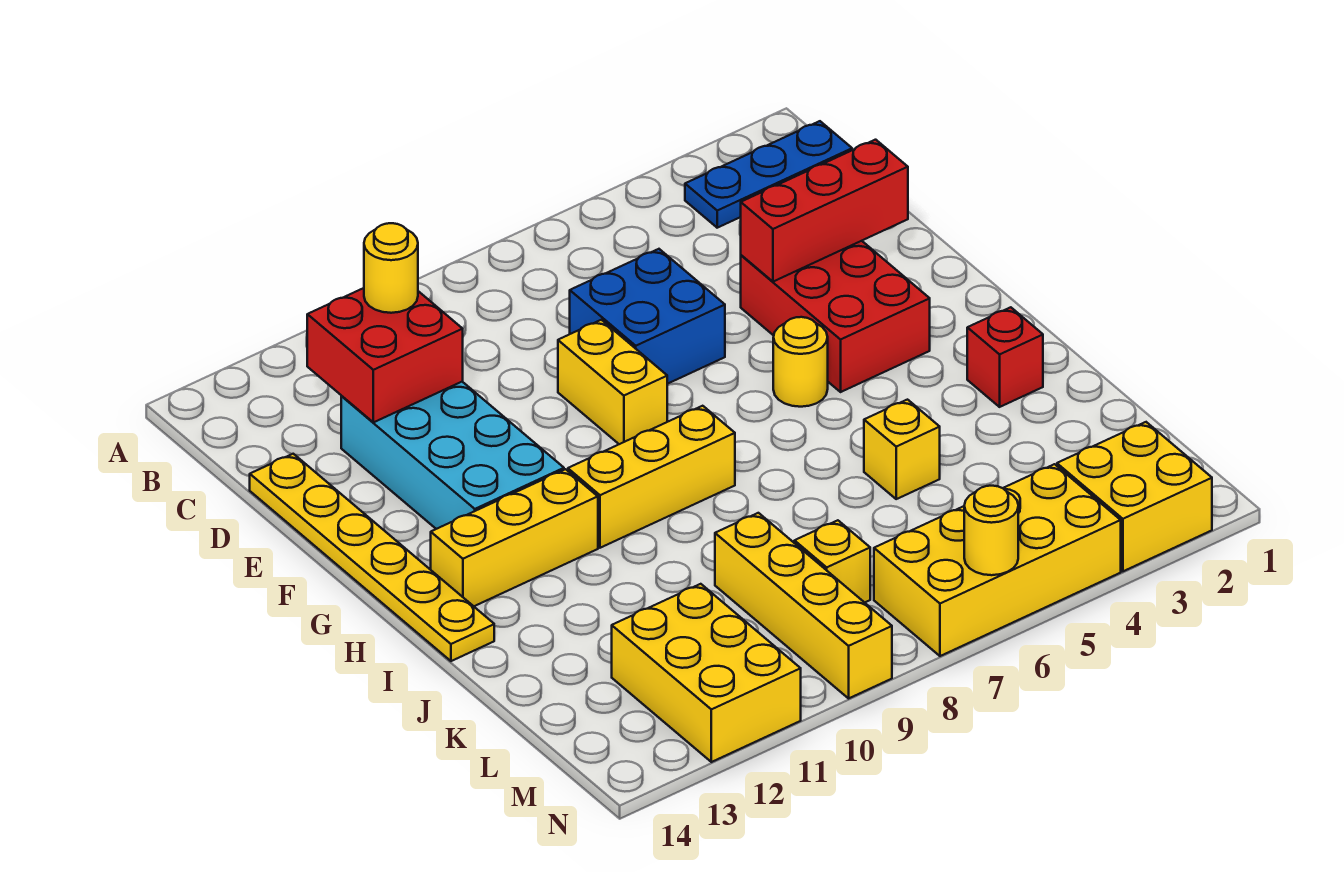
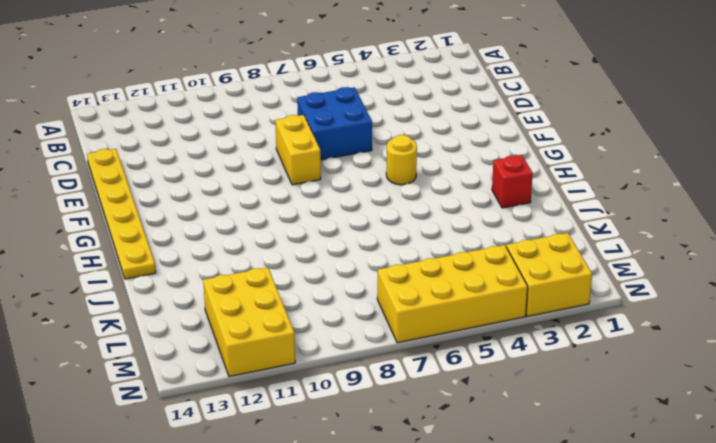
none -> blue 1x3 plate [685,121,852,228]
none -> cyan 2x4 brick [341,382,564,529]
none -> red 2x3 brick [741,241,930,392]

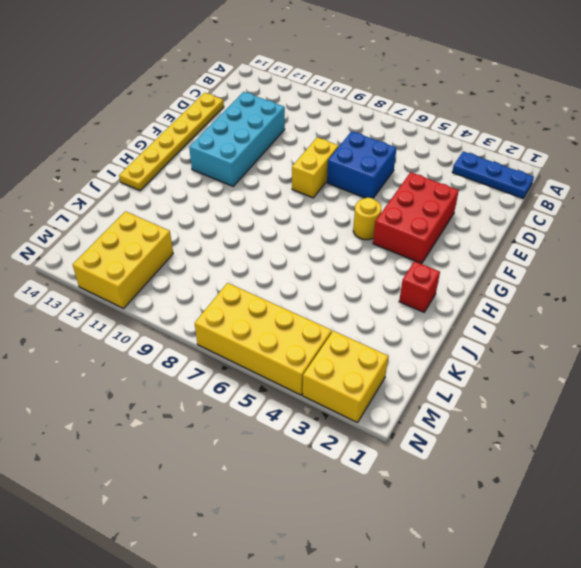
none -> yellow 1x3 brick [568,406,735,548]
none -> yellow 1x3 brick [430,469,598,606]
none -> yellow 1x1 brick [864,400,940,499]

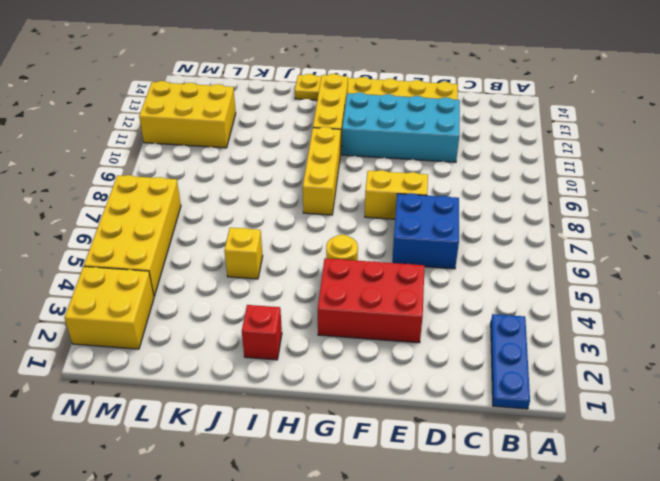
none -> yellow 1x4 brick [715,513,892,698]
none -> yellow 1x1 brick [794,520,870,603]
none -> red 2x2 brick [307,288,463,422]

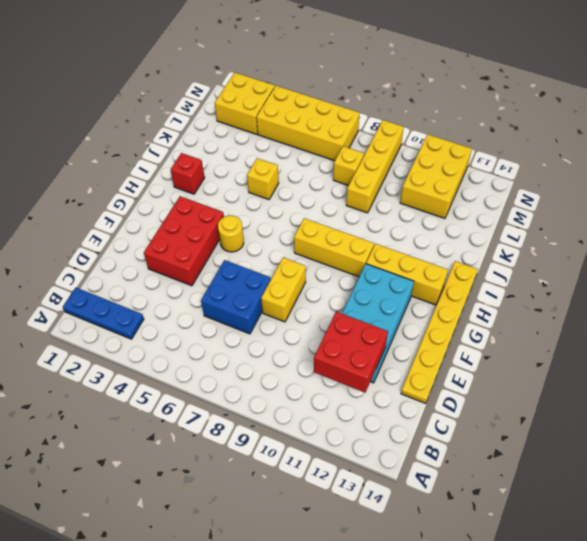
none -> red 1x3 brick [741,140,908,282]
none -> yellow 1x1 round brick [964,486,1018,575]
none -> yellow 1x1 round brick [364,223,418,313]

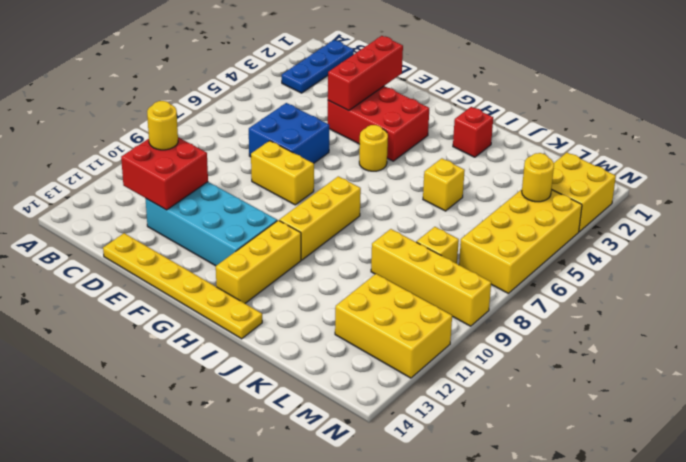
yellow 1x1 round brick [522,153,554,202] -> yellow 1x1 round brick moved to [964,486,1018,575]

